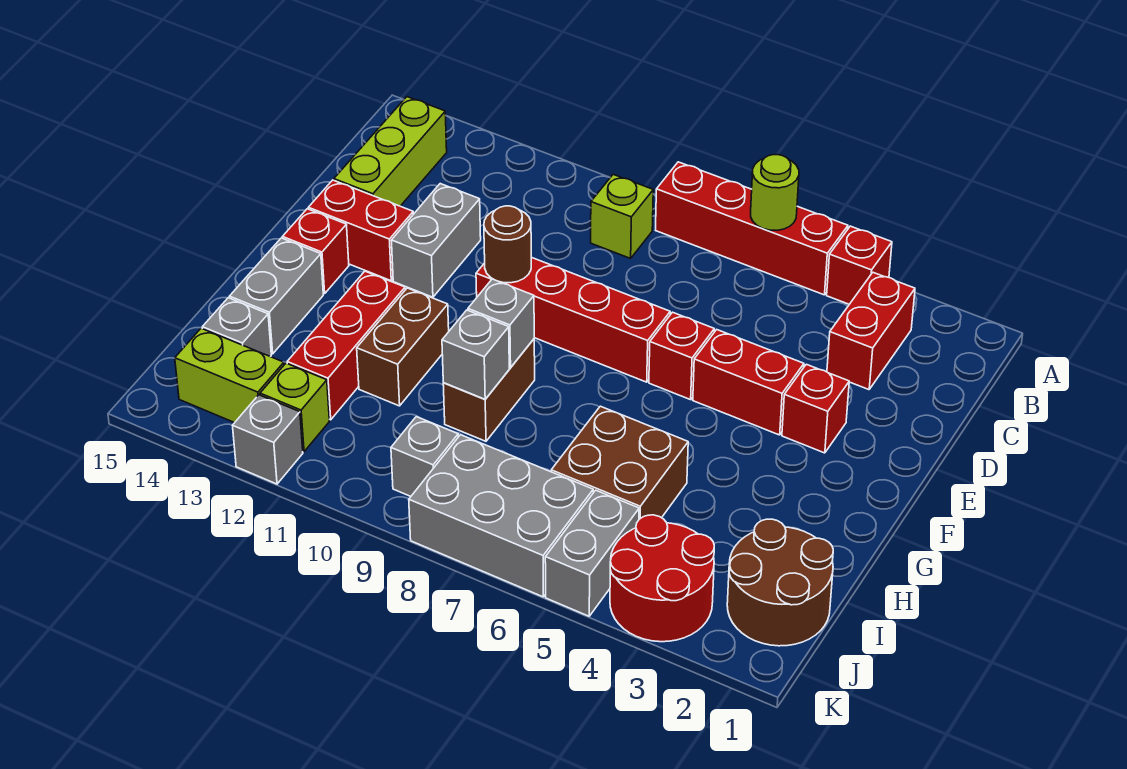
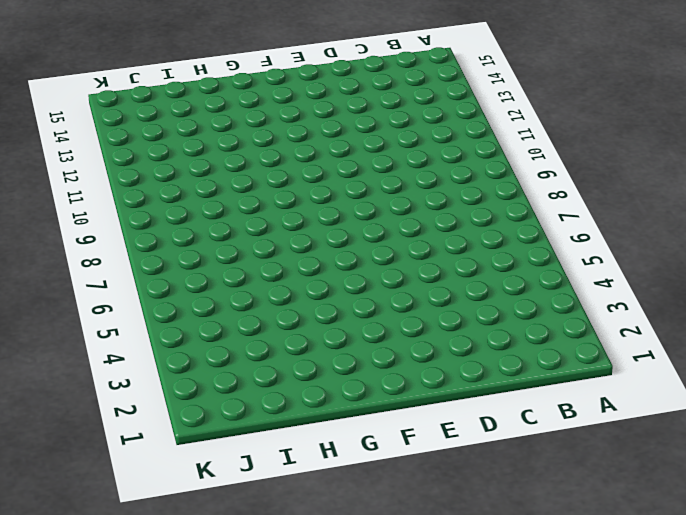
none -> red 1x1 brick [827,226,892,304]
none -> red 1x4 brick [656,162,848,295]
none -> red 1x2 brick [827,273,915,390]
none -> lime 1x1 brick [591,174,653,258]

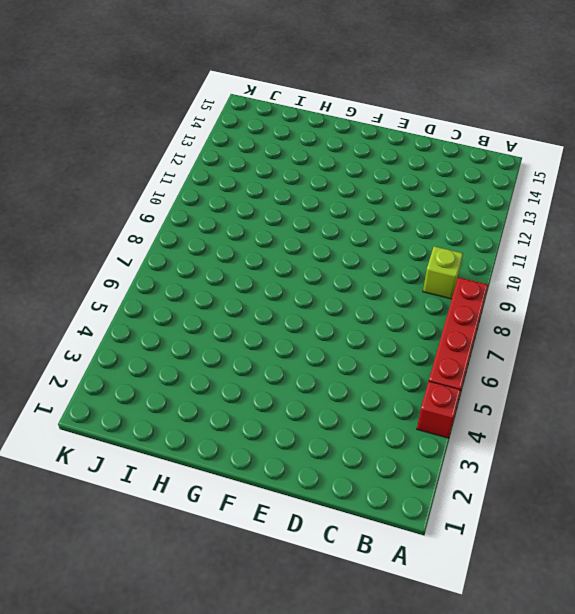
none -> red 1x2 brick [827,273,915,390]
none -> lime 1x3 brick [334,97,447,206]
none -> grey 1x2 brick [391,184,481,297]
none -> red 1x1 brick [782,364,849,453]

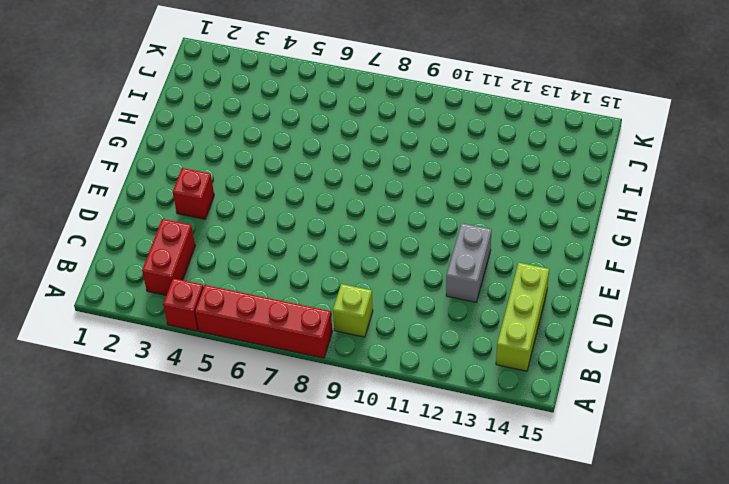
none -> red 1x2 brick [693,330,804,435]
none -> red 1x1 brick [649,312,714,400]
none -> red 1x4 brick [476,257,670,382]
none -> red 1x2 brick [308,180,413,281]

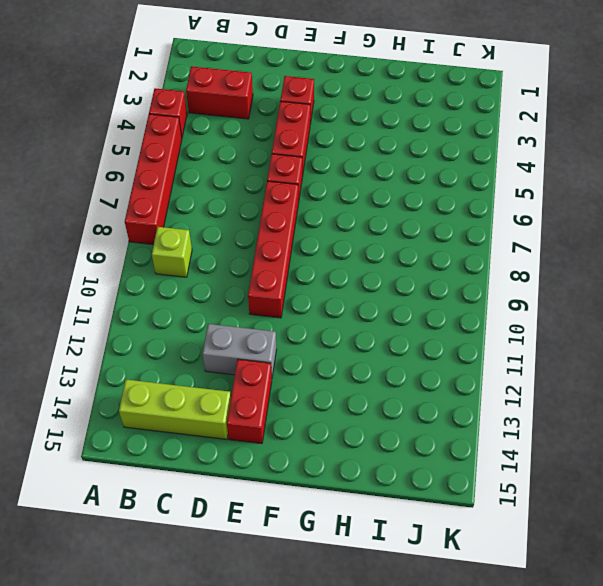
none -> red 1x1 brick [283,209,349,294]
none -> brown 1x2 brick [443,339,535,441]
none -> brown 1x2 brick [357,288,449,406]
none -> red 1x3 brick [287,271,405,420]

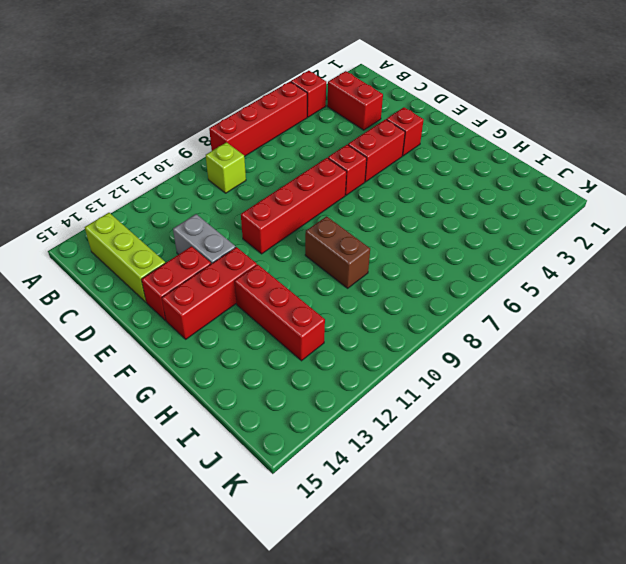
red 1x3 brick [162,247,257,339] -> red 1x1 brick [283,209,349,294]
none -> brown 1x2 brick [357,288,449,406]
none -> grey 1x2 brick [230,238,323,354]
none -> brown 2x2 brick [551,406,688,519]
none -> brown 2x2 round brick [727,519,833,646]

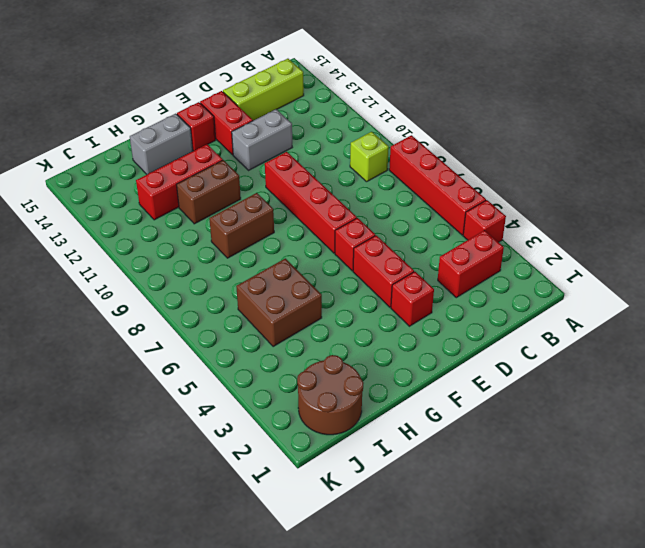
none -> grey 1x1 brick [202,298,271,357]
none -> red 2x2 round brick [610,515,714,642]
none -> grey 1x2 brick [545,490,639,616]
none -> grey 2x3 brick [409,435,593,597]

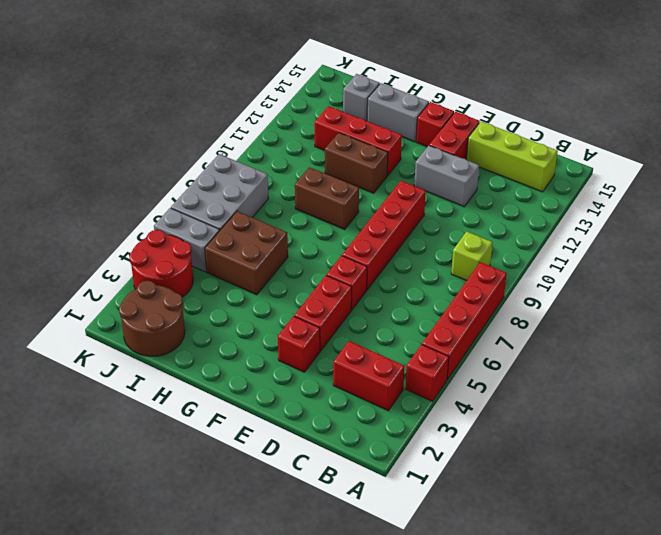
none -> grey 1x1 brick [391,417,458,496]
none -> lime 1x1 brick [260,363,329,452]
none -> lime 1x2 brick [175,328,284,423]
none -> grey 1x1 brick [233,395,303,484]

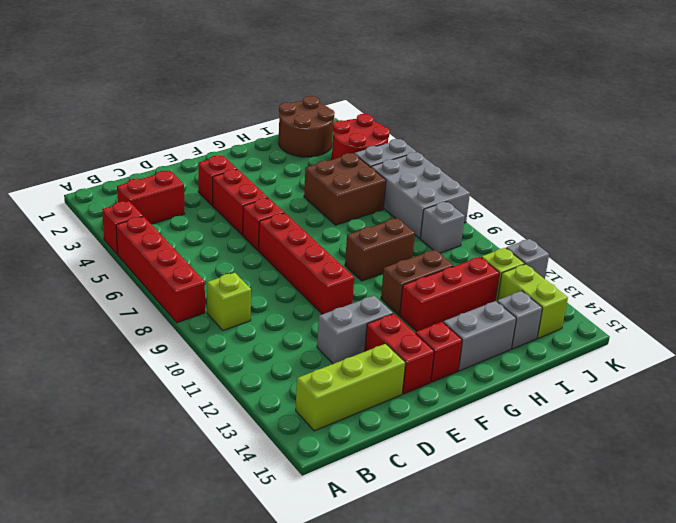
none -> lime 1x1 round brick [751,155,799,230]
none -> brown 1x1 round brick [484,206,531,283]
none -> grey 1x1 brick [468,279,534,368]
none -> grey 1x1 brick [442,310,509,399]

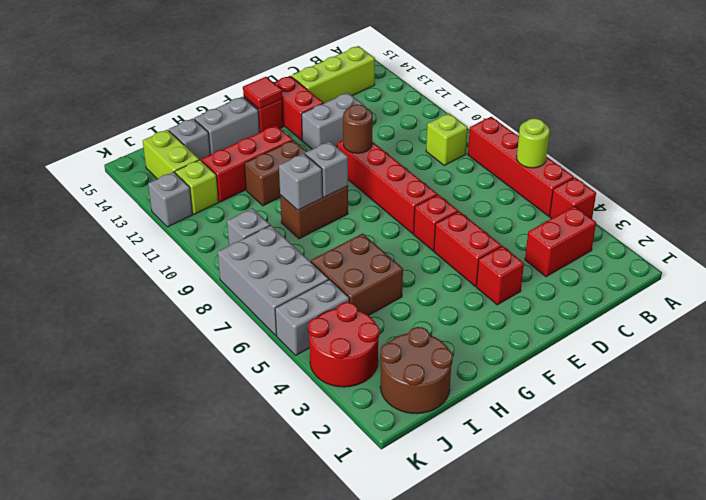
red 1x1 tile [243,77,282,109] -> none

